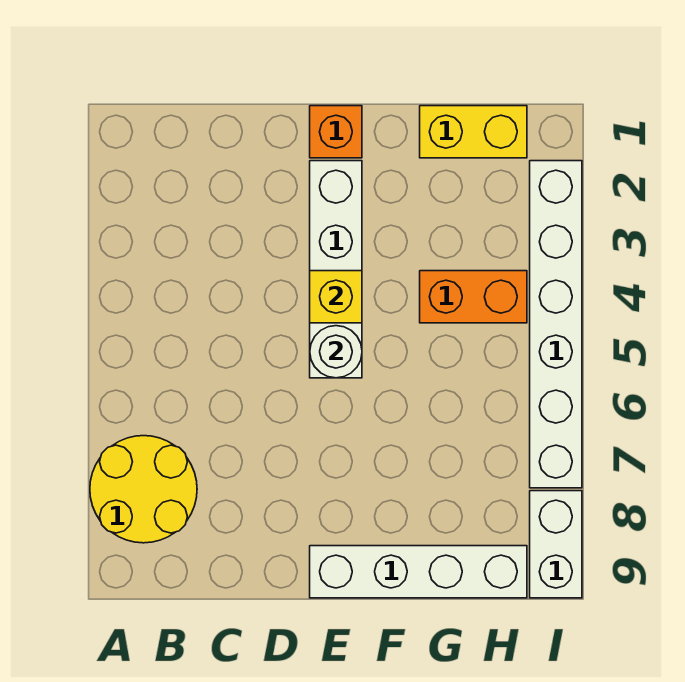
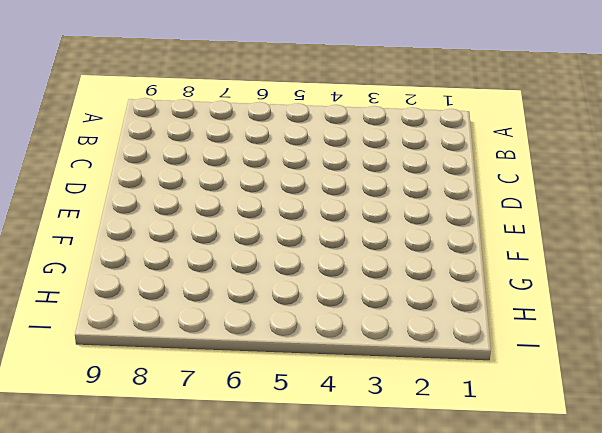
none -> yellow 2x2 round brick [90,436,197,543]
none -> orange 1x1 brick [310,106,362,158]

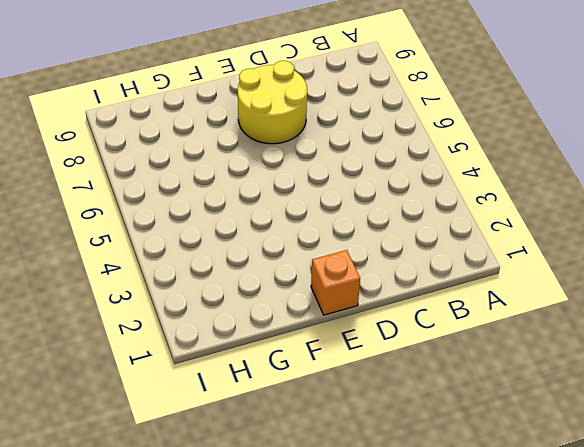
yellow 2x2 round brick [238,61,307,144] -> yellow 2x2 round brick moved to [90,436,197,543]
none -> white 1x4 brick [310,161,362,378]
none -> white 1x4 brick [310,546,527,598]

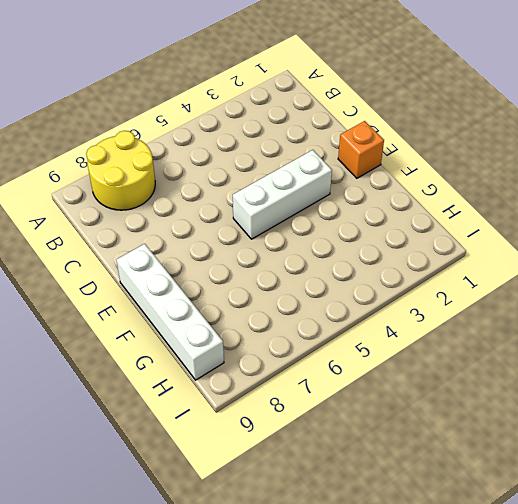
white 1x3 brick [233,150,332,239] -> white 1x4 brick [310,161,362,378]
none -> yellow 1x2 brick [420,106,527,158]
none -> orange 1x2 brick [420,271,527,323]

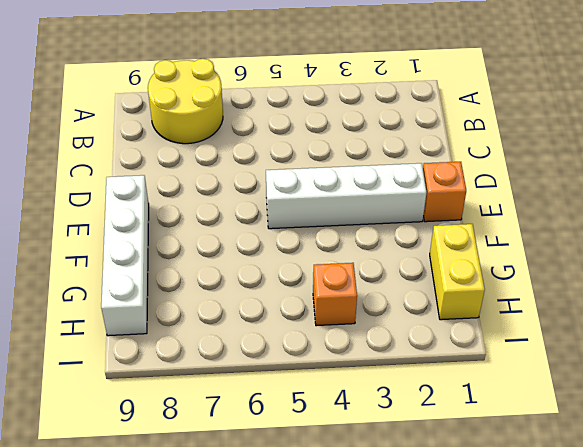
orange 1x1 brick [313,263,357,326] -> orange 1x2 brick [420,271,527,323]
none -> white 1x6 brick [530,161,582,488]
none -> white 1x2 brick [530,491,582,598]

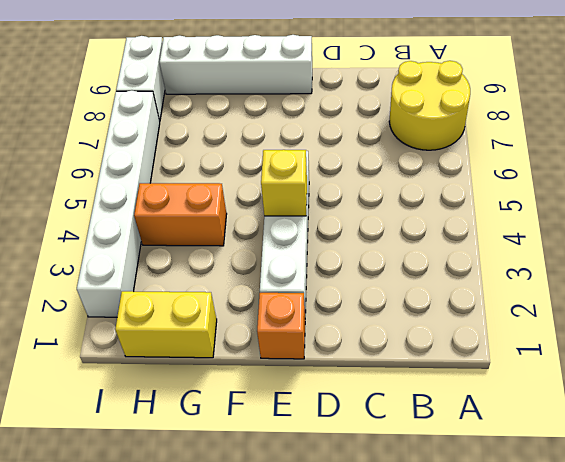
none -> white 1x1 round brick [310,326,362,378]

